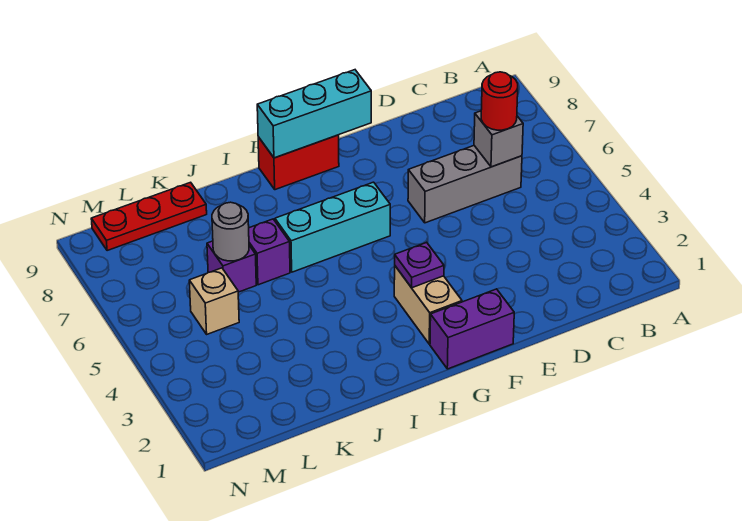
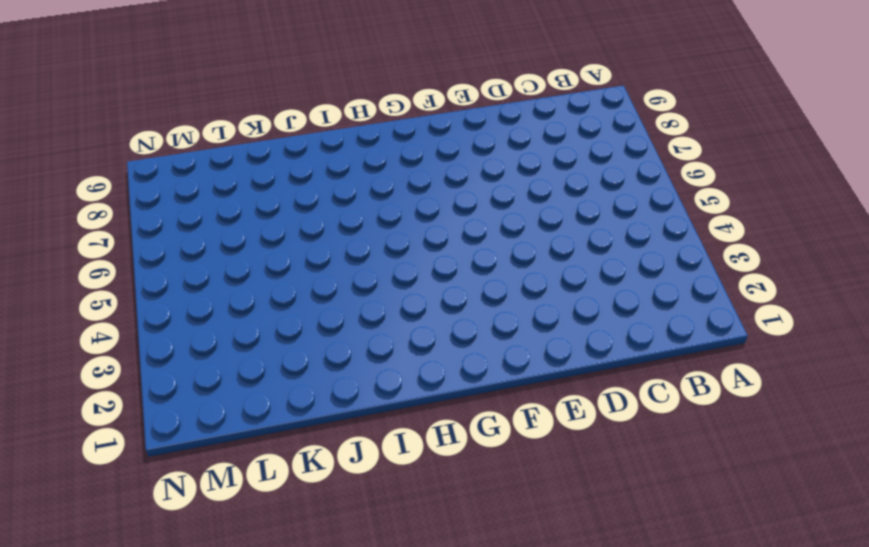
none -> grey 1x3 brick [408,146,522,223]
none -> purple 1x2 brick [430,289,514,369]
none -> tan 1x2 brick [394,266,462,344]

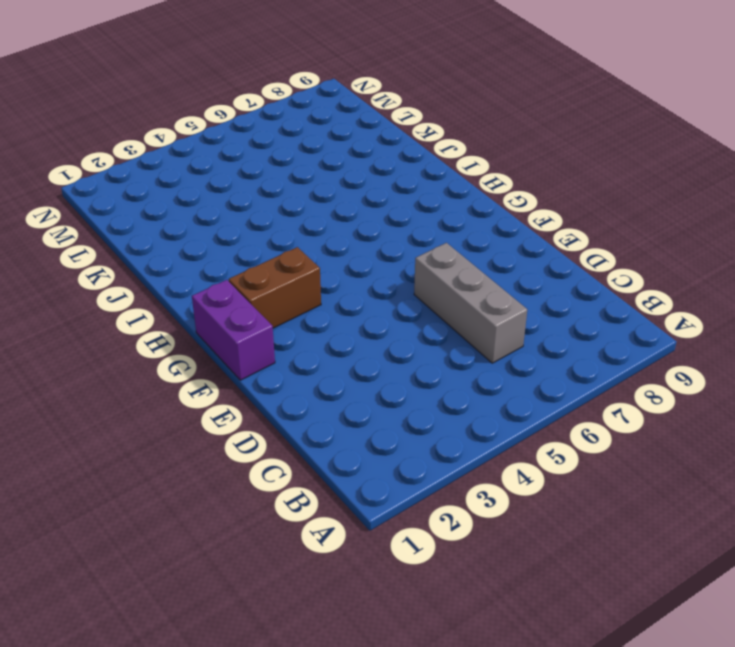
brown 1x2 brick [229,247,321,328] -> tan 1x2 brick [394,266,462,344]
none -> cyan 1x3 brick [275,182,390,272]
none -> red 1x2 brick [258,135,339,190]
none -> purple 1x1 brick [249,219,290,285]

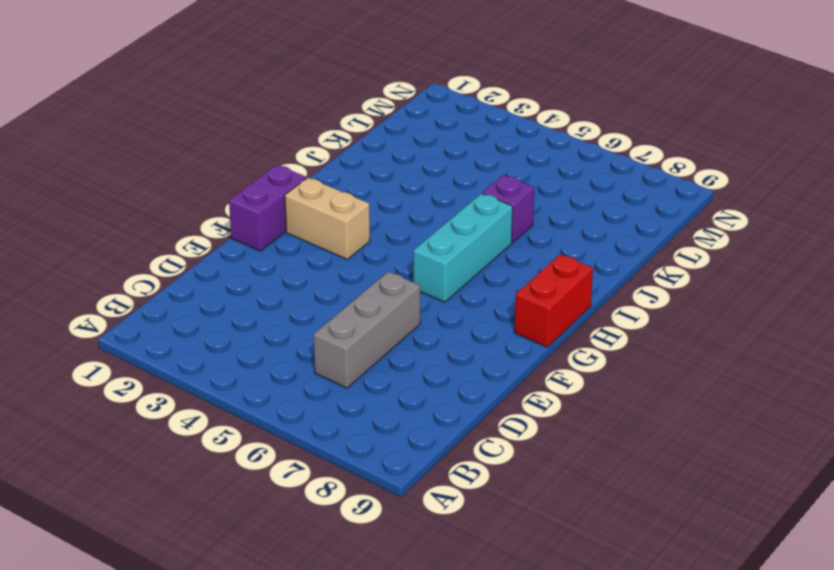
none -> purple 1x1 brick [207,241,256,292]
none -> red 1x3 plate [91,182,207,251]
none -> tan 1x1 brick [189,268,239,334]

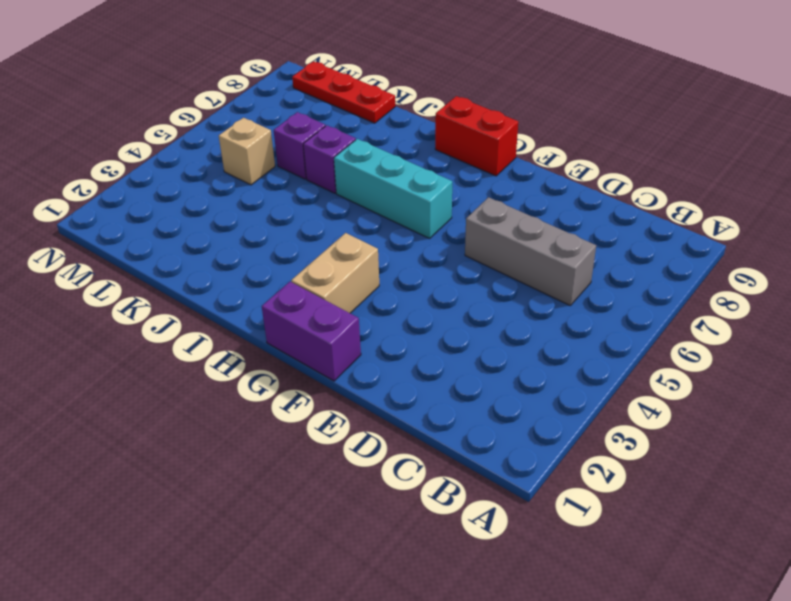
none -> grey 1x1 brick [474,111,523,167]
none -> cyan 1x3 brick [257,70,371,158]
none -> purple 1x1 plate [395,242,444,288]

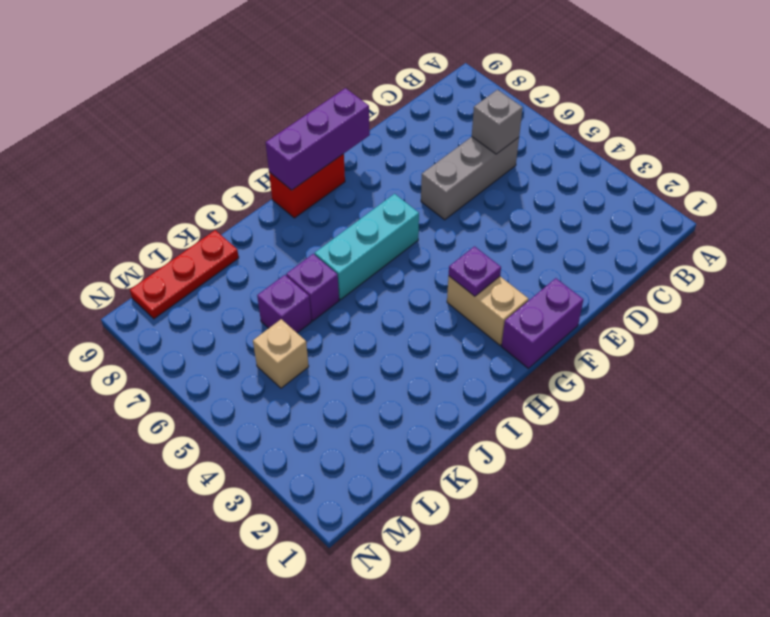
purple 1x3 brick [266,88,370,190] -> cyan 1x3 brick [257,70,371,158]
none -> grey 1x1 round brick [212,202,249,261]
none -> red 1x1 round brick [481,72,518,130]

